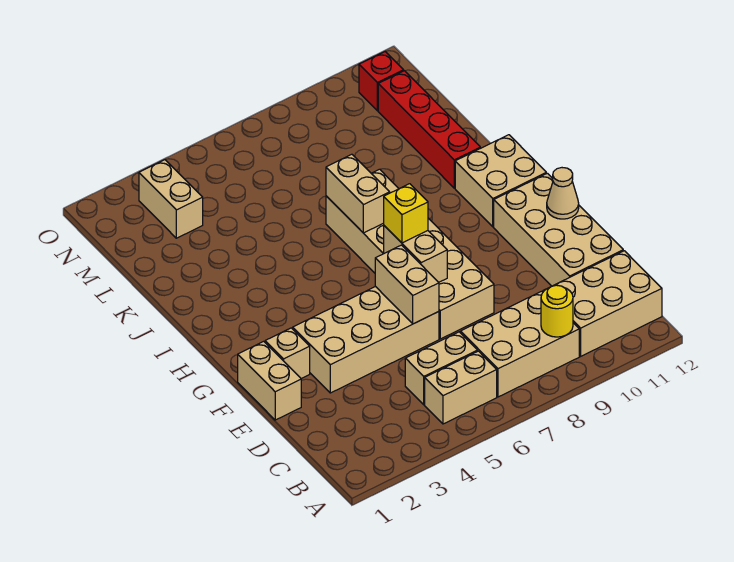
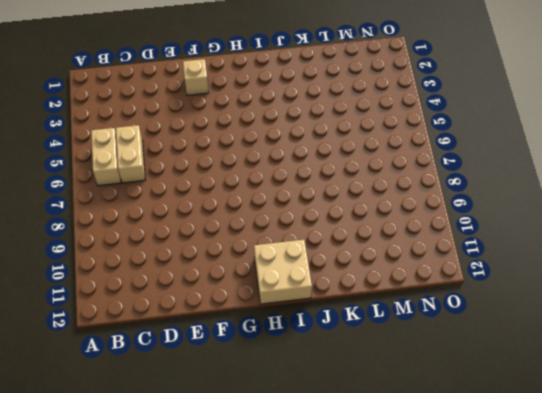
none -> tan 2x3 brick [461,291,579,397]
none -> tan 2x3 brick [543,251,662,356]
none -> tan 2x4 brick [494,173,623,286]

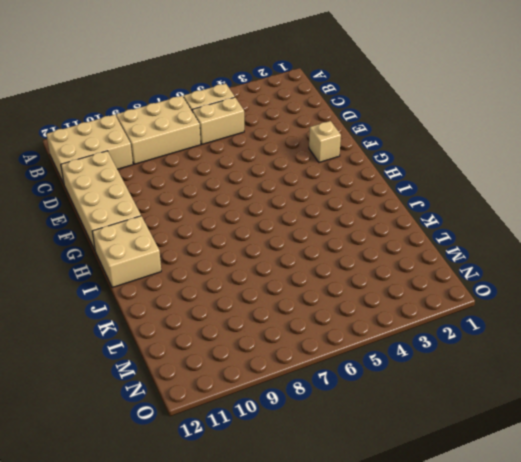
none -> tan 1x2 brick [238,341,301,420]
none -> tan 2x4 brick [293,286,439,393]
none -> tan 2x6 brick [326,169,494,339]

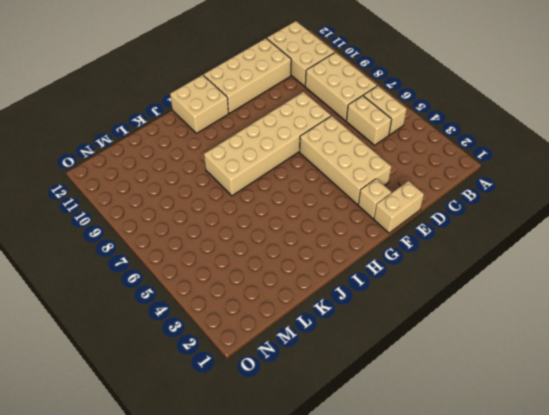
none -> red 1x4 brick [378,71,480,188]
none -> tan 1x2 brick [139,160,203,238]
none -> red 1x1 brick [359,52,404,111]

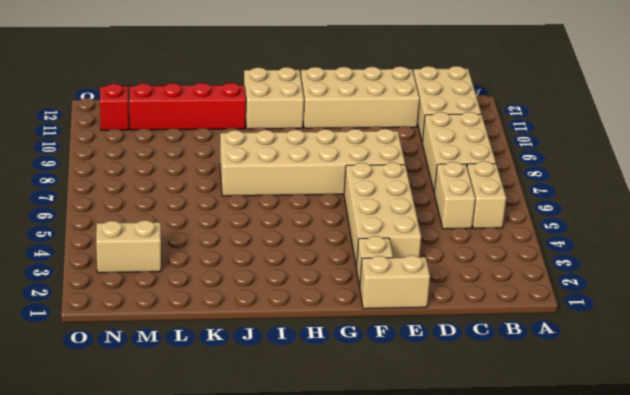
none -> yellow 1x1 round brick [541,285,573,337]
none -> tan 1x2 brick [375,245,439,324]
none -> tan 1x2 brick [384,226,447,282]

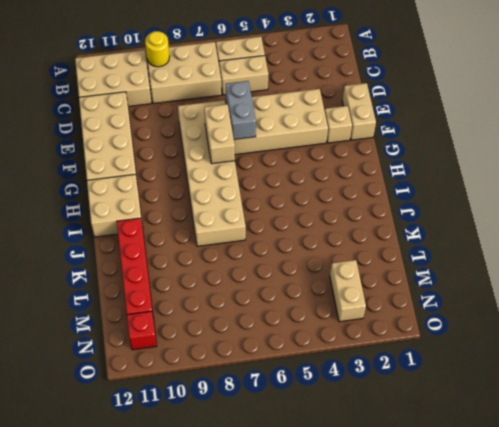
grey 1x2 brick [226,81,256,139] -> tan 1x2 brick [375,245,439,324]
none -> tan 1x1 cone [547,168,579,219]
none -> tan 1x2 brick [326,154,390,233]
none -> yellow 1x1 brick [384,184,428,243]

